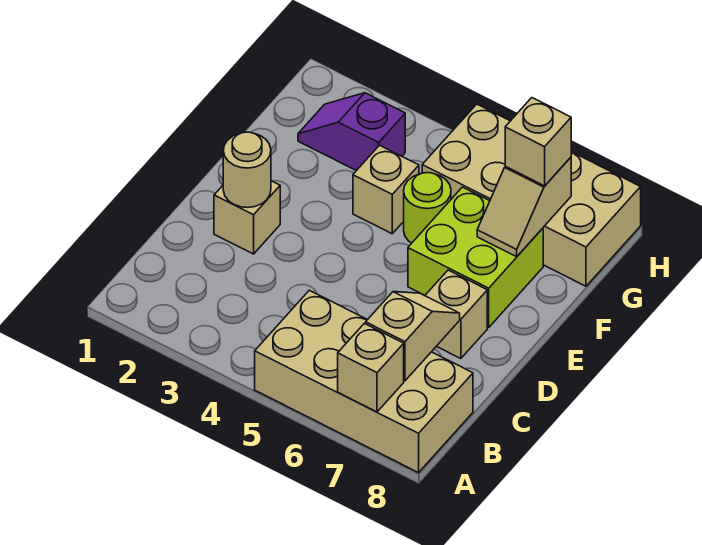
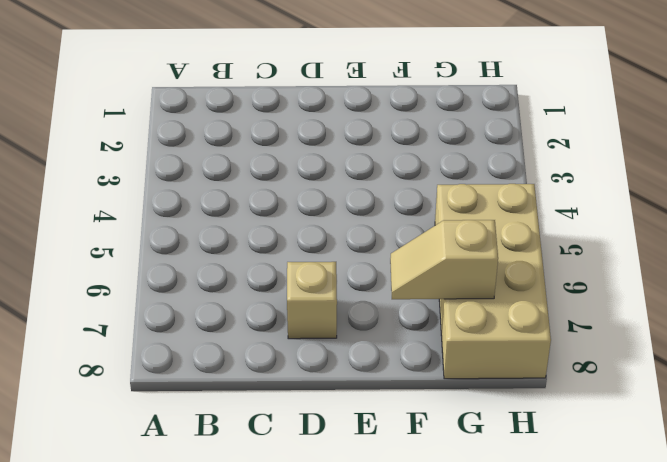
none -> tan 2x4 brick [255,290,473,473]
none -> tan 1x1 brick [214,181,280,254]
none -> lime 2x2 brick [408,187,543,327]

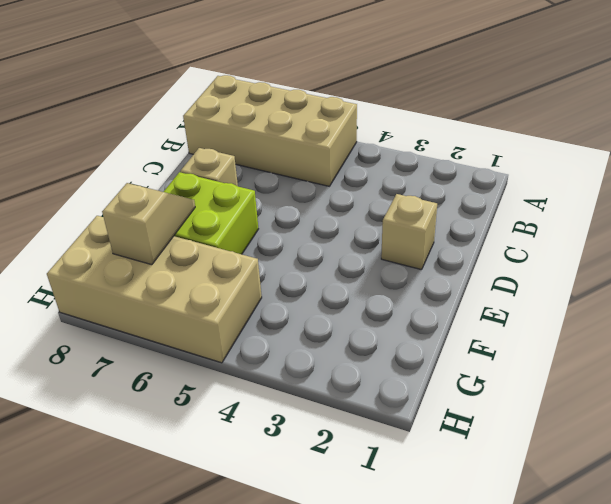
none -> tan 1x1 brick [353,145,419,234]
none -> lime 1x1 round brick [404,173,451,243]
none -> purple 1x2 slope [298,93,405,171]

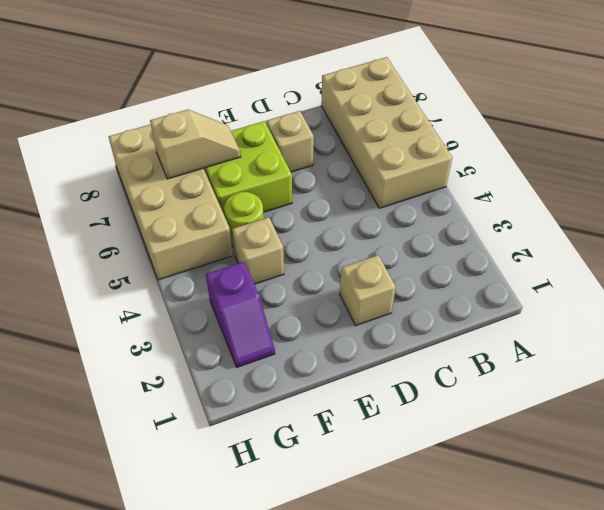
none -> tan 1x1 brick [338,323,404,412]
none -> tan 1x2 slope [366,292,460,381]
none -> tan 1x1 round brick [223,132,271,208]

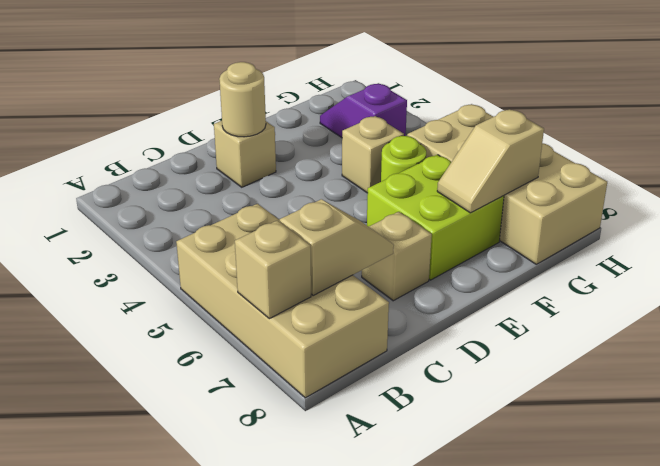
none -> tan 1x1 brick [505,98,571,186]

